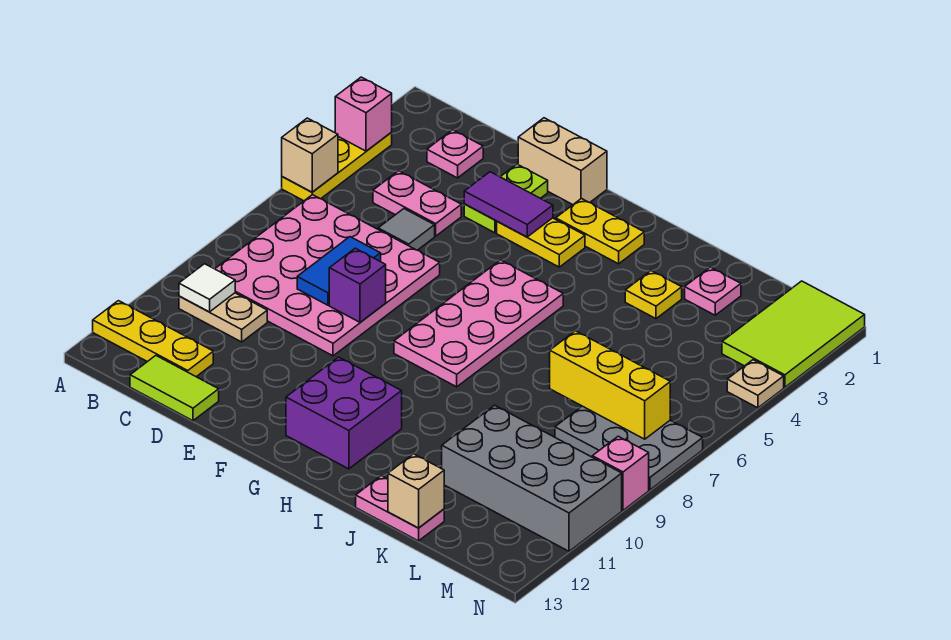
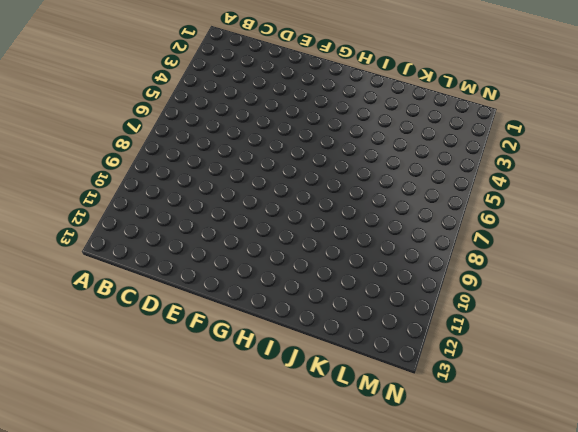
none -> yellow 1x3 plate [282,132,392,201]
none -> yellow 1x3 plate [93,301,213,377]
none -> pink 4x4 plate [215,195,440,356]
none -> tan 1x2 plate [179,293,267,342]

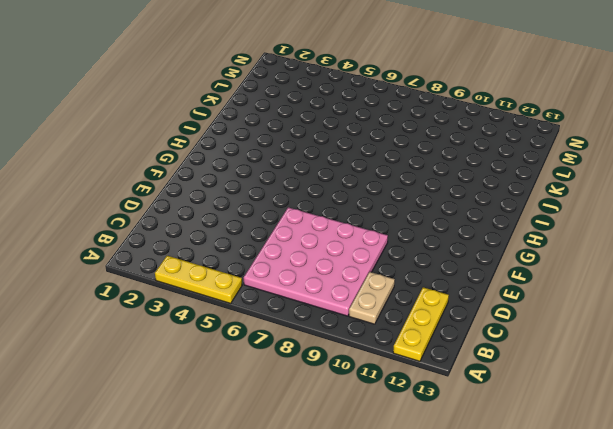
none -> pink 1x1 plate [427,130,483,178]
none -> pink 1x2 plate [373,171,461,236]
none -> lime 1x2 tile [130,356,219,421]
none -> grey 1x1 tile [378,209,435,250]

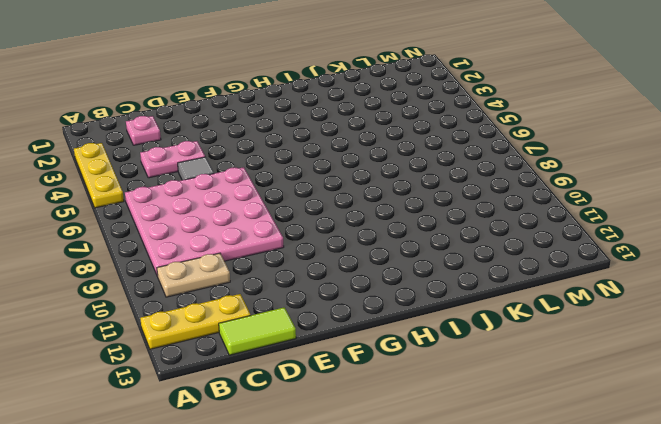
none -> tan 1x2 brick [518,118,607,205]
none -> lime 1x2 plate [464,164,548,233]
none -> yellow 1x2 plate [497,218,585,267]
none -> yellow 1x2 plate [556,199,644,264]

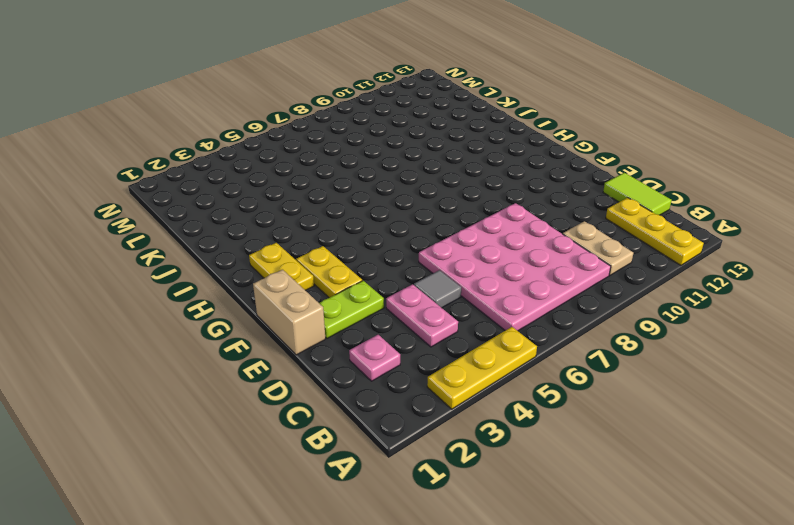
none -> pink 2x4 plate [394,260,563,387]
none -> purple 2x2 brick [286,357,402,469]
none -> yellow 1x1 plate [625,271,682,319]
none -> pink 1x2 plate [356,476,444,541]

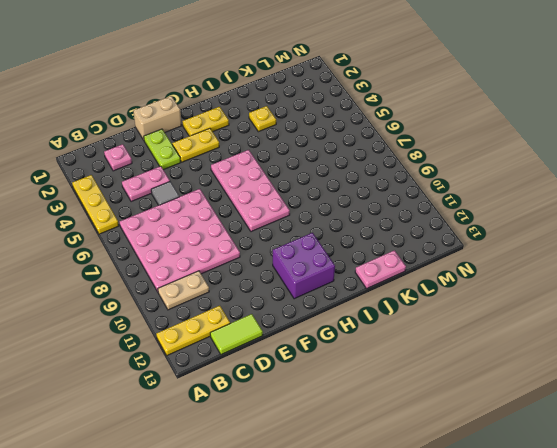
none -> pink 1x1 plate [685,267,741,315]
none -> grey 2x4 brick [442,405,622,551]
none -> grey 2x3 plate [555,406,703,490]
none -> lime 2x3 tile [722,281,865,387]

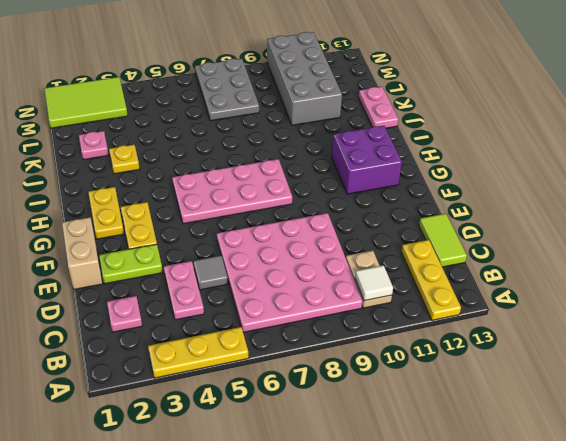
none -> tan 1x1 plate [727,360,784,408]
none -> pink 1x1 brick [592,436,649,510]
none -> pink 1x1 brick [335,77,392,151]
none -> tan 1x1 brick [282,118,338,192]

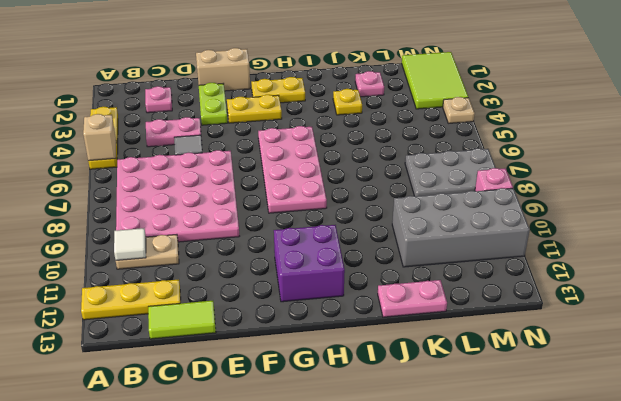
none -> pink 1x1 brick [335,77,392,151]
none -> blue 1x2 tile [297,237,381,305]
none -> purple 1x2 tile [464,172,553,237]
none -> purple 1x1 brick [329,248,386,322]

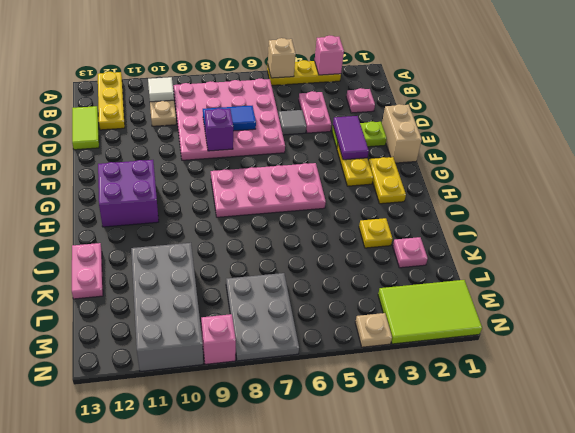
none -> yellow 1x3 brick [550,331,670,439]
none -> tan 1x1 brick [388,454,444,528]

